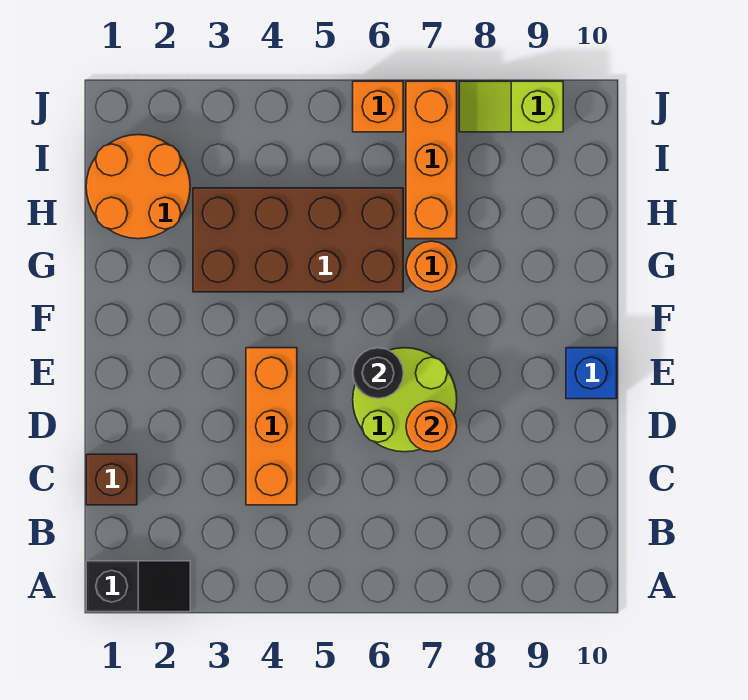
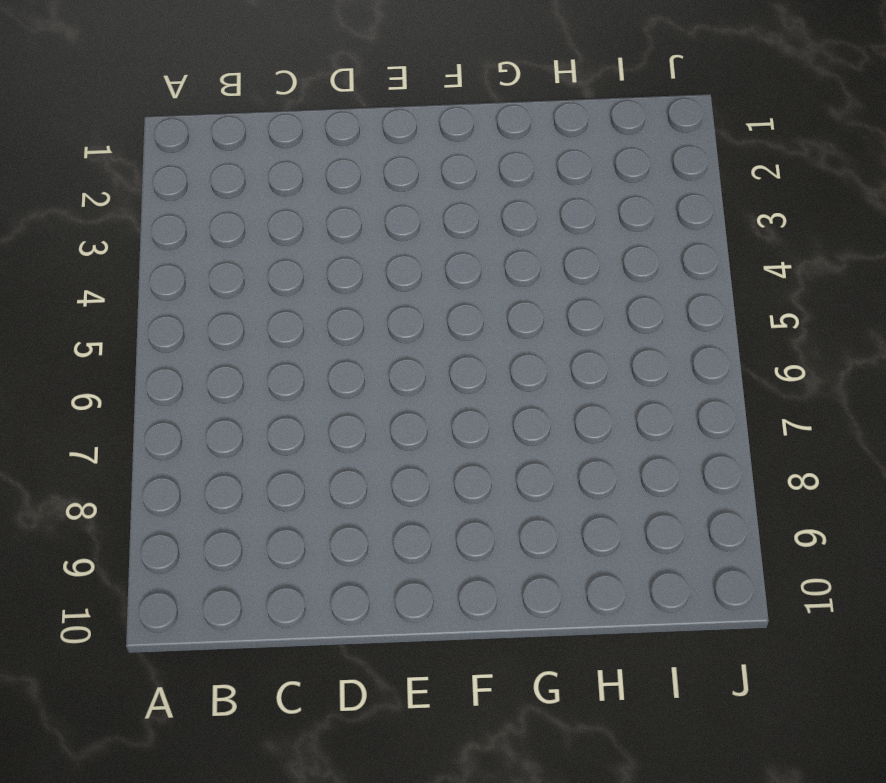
none -> black 1x2 slope [86,561,190,612]
none -> brown 1x1 brick [86,454,137,505]
none -> orange 1x3 brick [246,348,297,505]

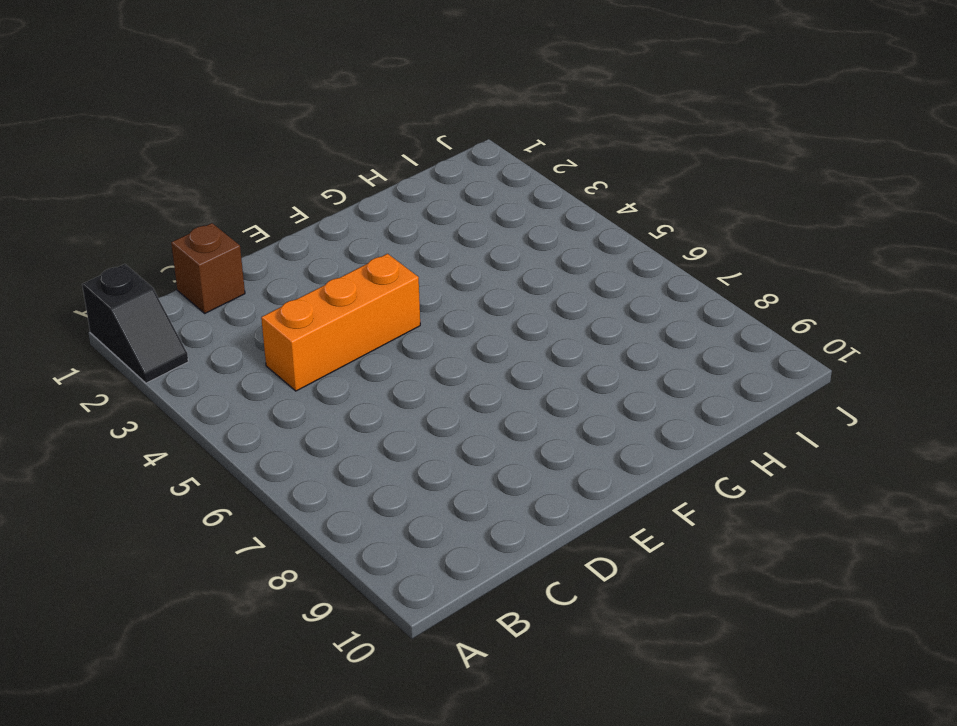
none -> lime 2x2 round brick [353,348,457,452]
none -> blue 1x1 brick [566,348,617,399]
none -> brown 2x4 brick [193,188,403,292]

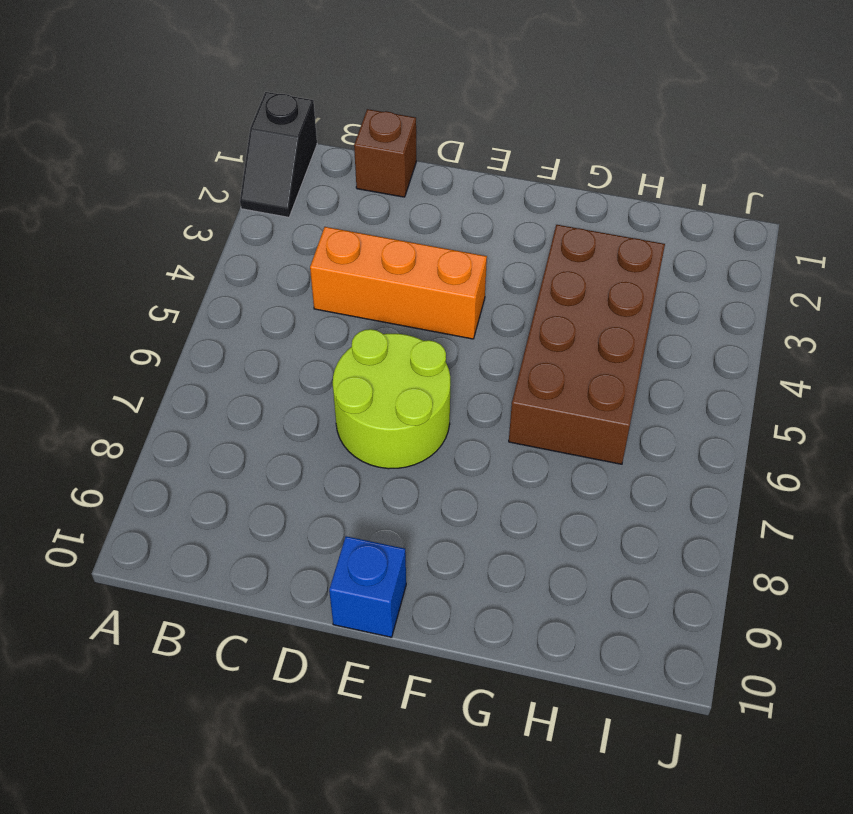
none -> orange 1x1 round brick [406,241,457,292]
none -> orange 2x2 round brick [86,135,190,239]
none -> orange 1x3 brick [406,81,457,239]

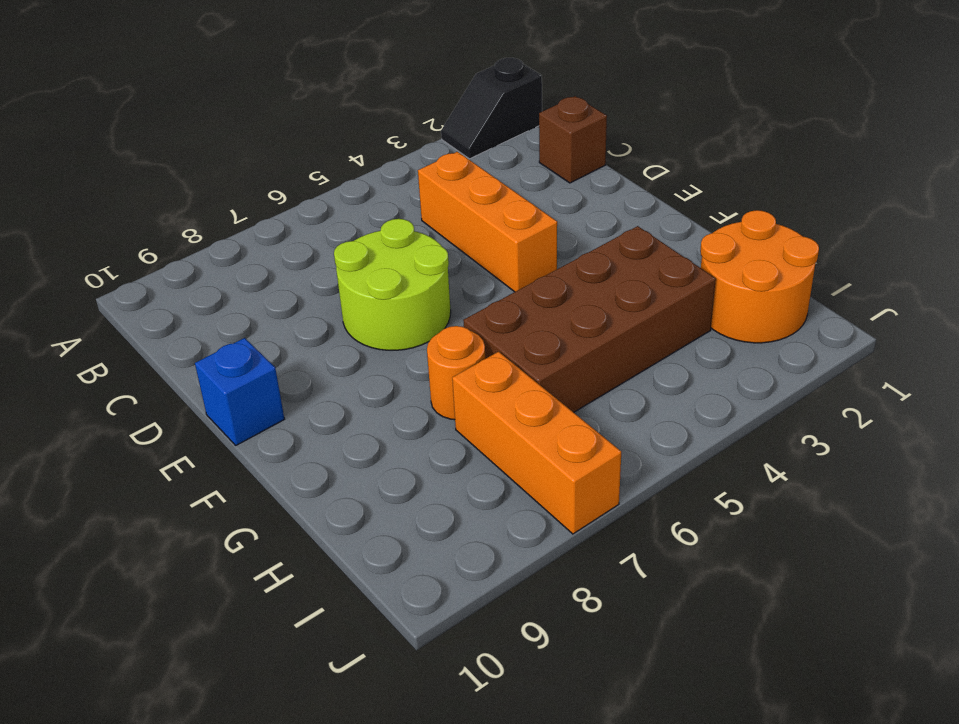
none -> orange 1x1 brick [353,81,403,132]
none -> lime 1x2 slope [459,81,563,132]
none -> orange 1x1 round brick [406,401,457,452]

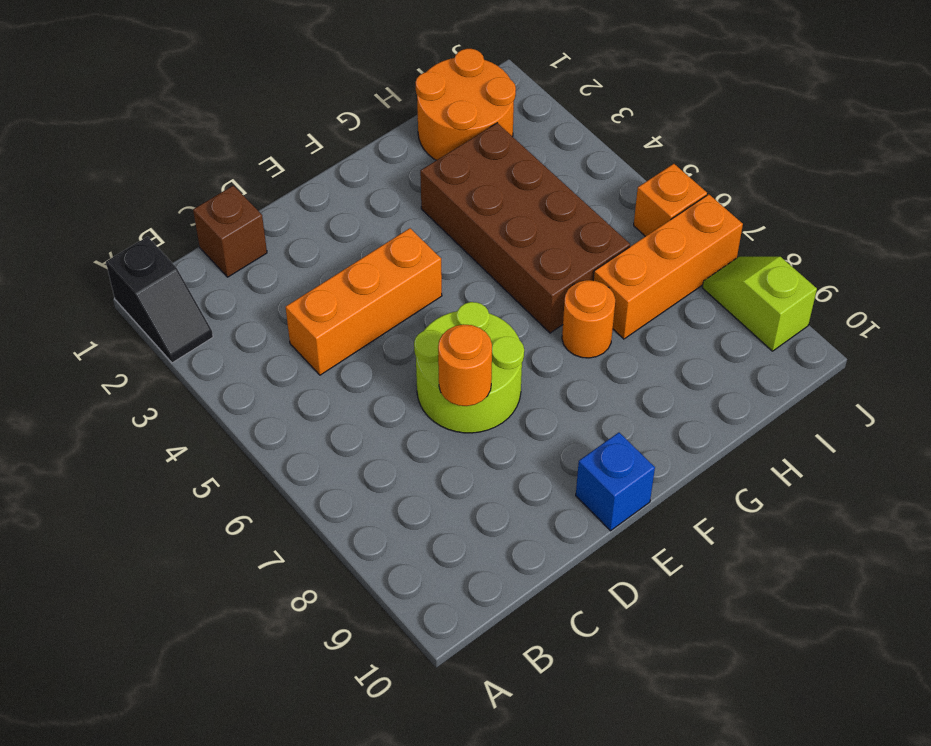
none -> black 1x1 round brick [353,348,403,398]

